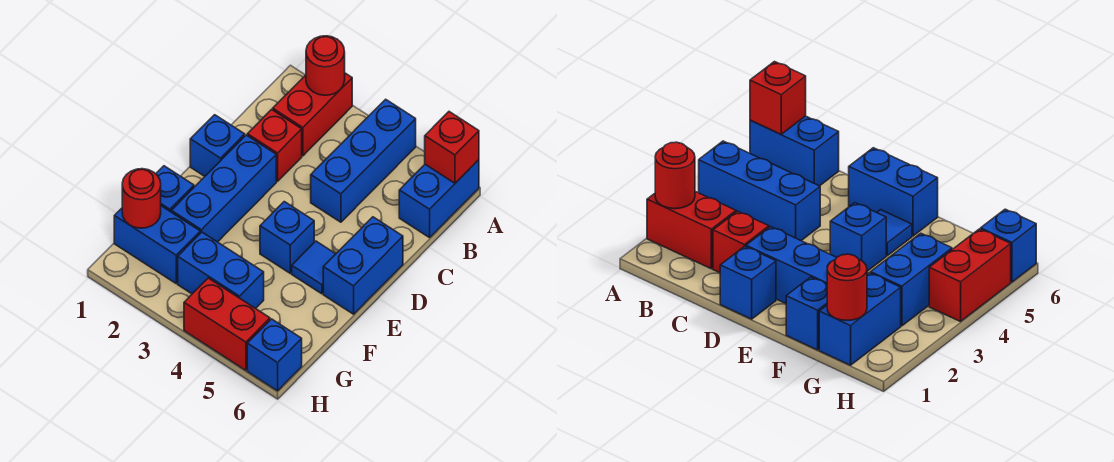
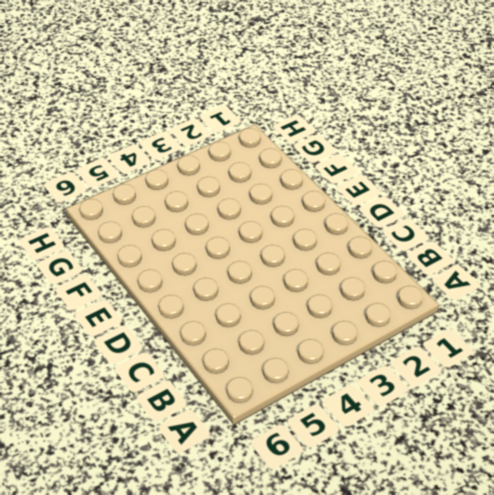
none -> red 1x2 brick [273,73,352,156]
none -> blue 1x3 brick [311,99,416,222]
none -> blue 1x2 brick [399,160,479,238]

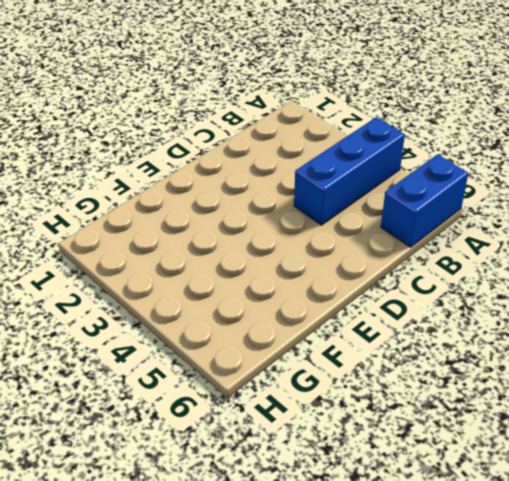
none -> red 1x2 brick [273,73,352,156]
none -> red 1x1 brick [247,110,302,181]
none -> blue 1x1 brick [190,115,245,176]

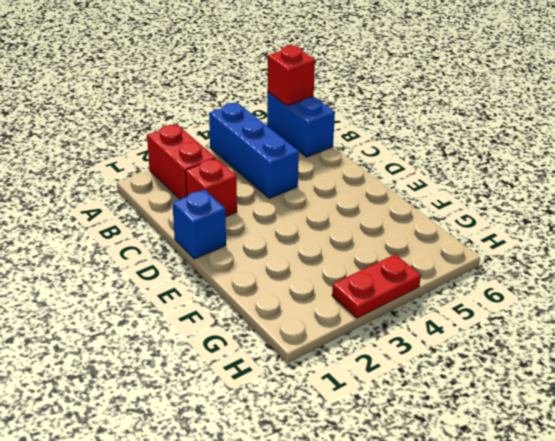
red 1x2 plate [332,254,421,318] -> red 1x2 brick [184,278,270,370]
none -> blue 1x3 brick [171,135,276,242]
none -> blue 1x2 brick [323,217,403,314]
none -> blue 1x1 brick [260,202,314,273]

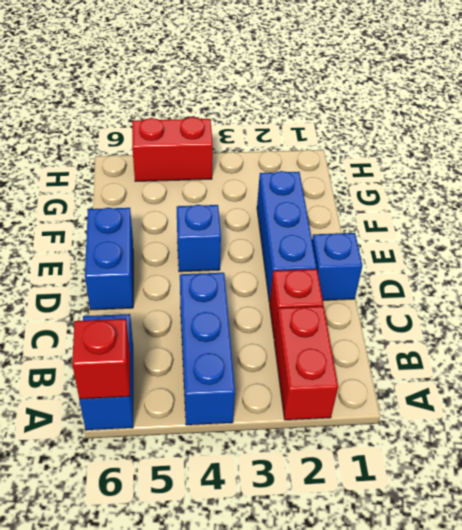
none -> blue 1x1 tile [292,241,335,294]
none -> blue 1x1 brick [156,166,194,212]
none -> blue 1x2 brick [114,206,200,283]

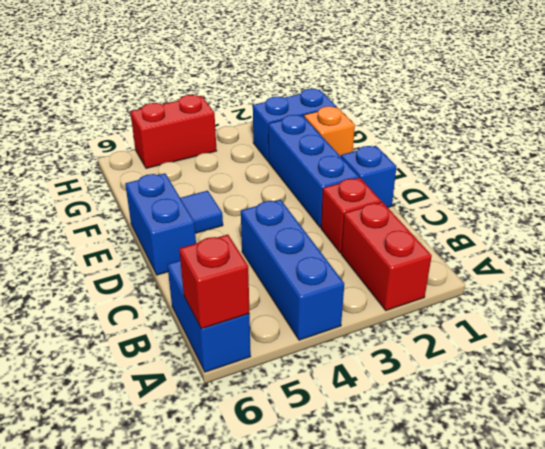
orange 1x1 brick [304,106,355,156] -> blue 1x1 brick [156,166,194,212]
none -> blue 1x1 brick [260,202,314,273]
none -> blue 1x2 brick [178,232,264,309]
none -> blue 1x1 brick [247,319,302,391]

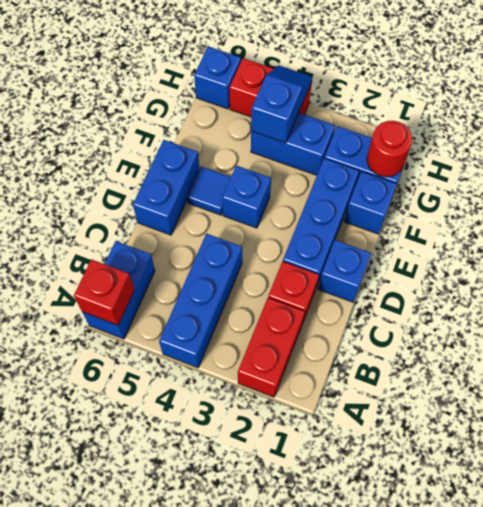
blue 1x2 slope [251,65,313,143] -> none
none -> red 1x1 round brick [306,36,345,95]

